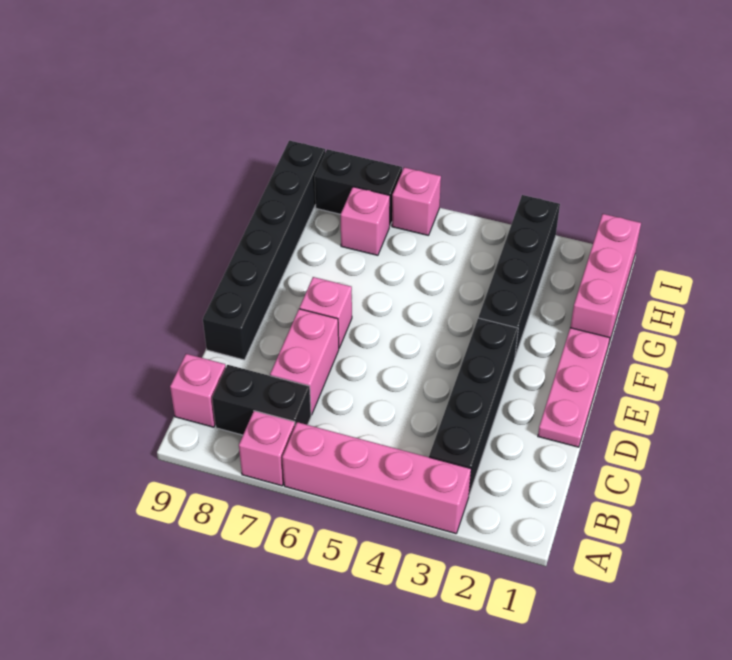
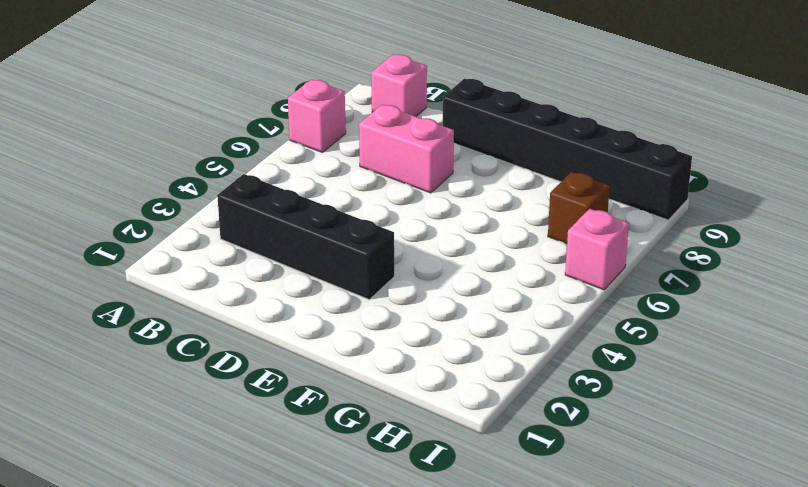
brown 1x1 brick [548,172,610,244] -> pink 1x1 brick [341,187,390,255]
none -> pink 1x4 brick [282,422,471,534]
none -> black 1x2 brick [212,365,311,435]
none -> pink 1x3 plate [538,328,610,447]

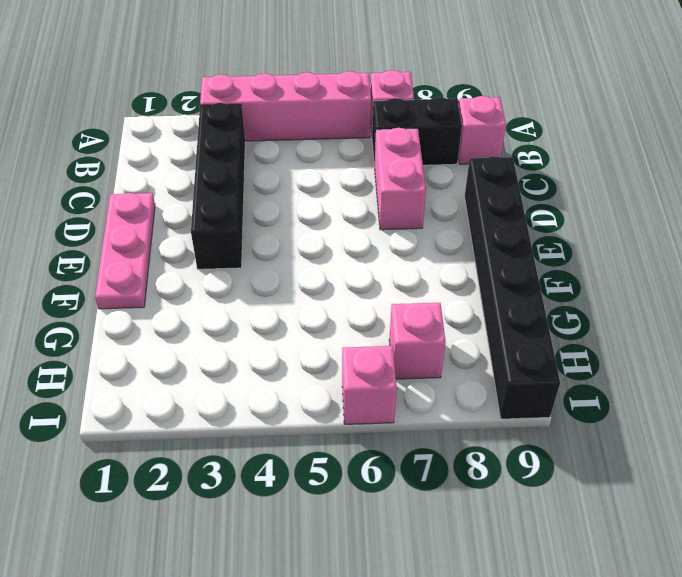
none -> pink 1x1 brick [300,277,352,348]
none -> black 1x4 brick [479,195,560,356]
none -> pink 1x3 brick [570,214,641,342]

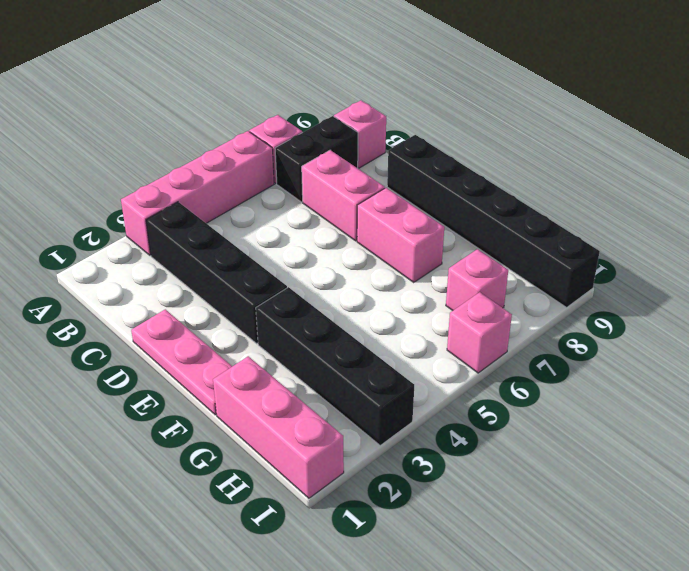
pink 1x2 brick [357,188,444,282] -> pink 1x1 brick [300,277,352,348]
none -> black 1x2 brick [315,149,402,225]

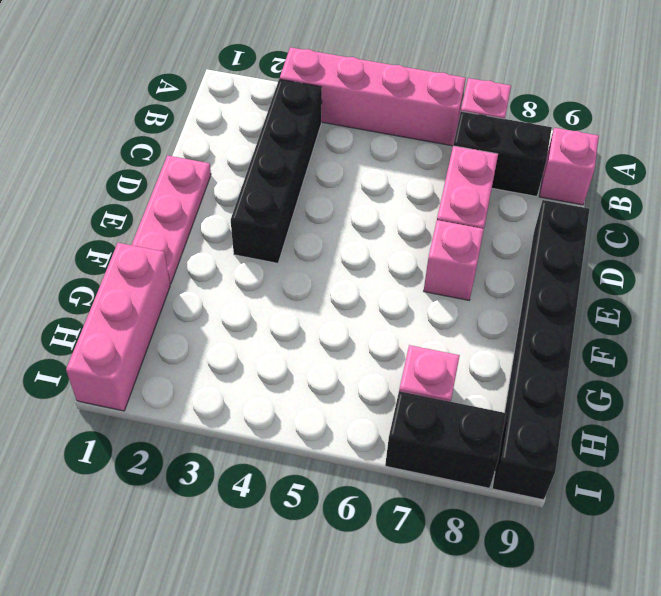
none -> black 1x4 brick [479,195,560,356]
none -> pink 1x1 brick [392,167,441,235]

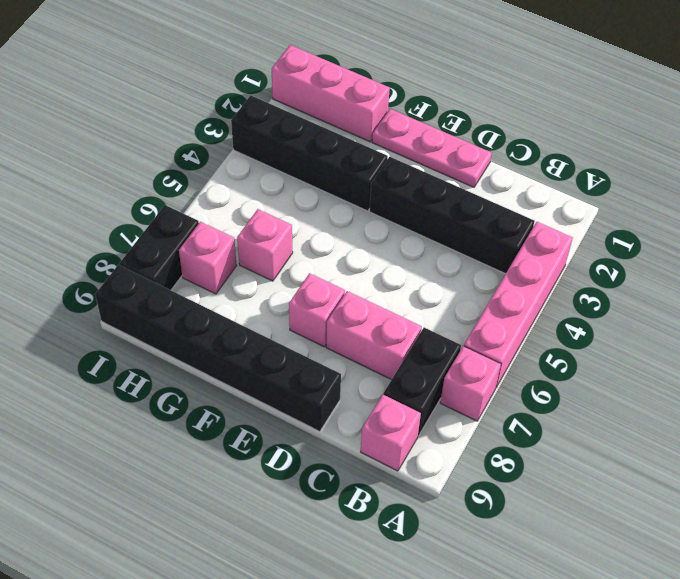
pink 1x1 brick [237,209,293,281] -> pink 1x1 brick moved to [392,167,441,235]

